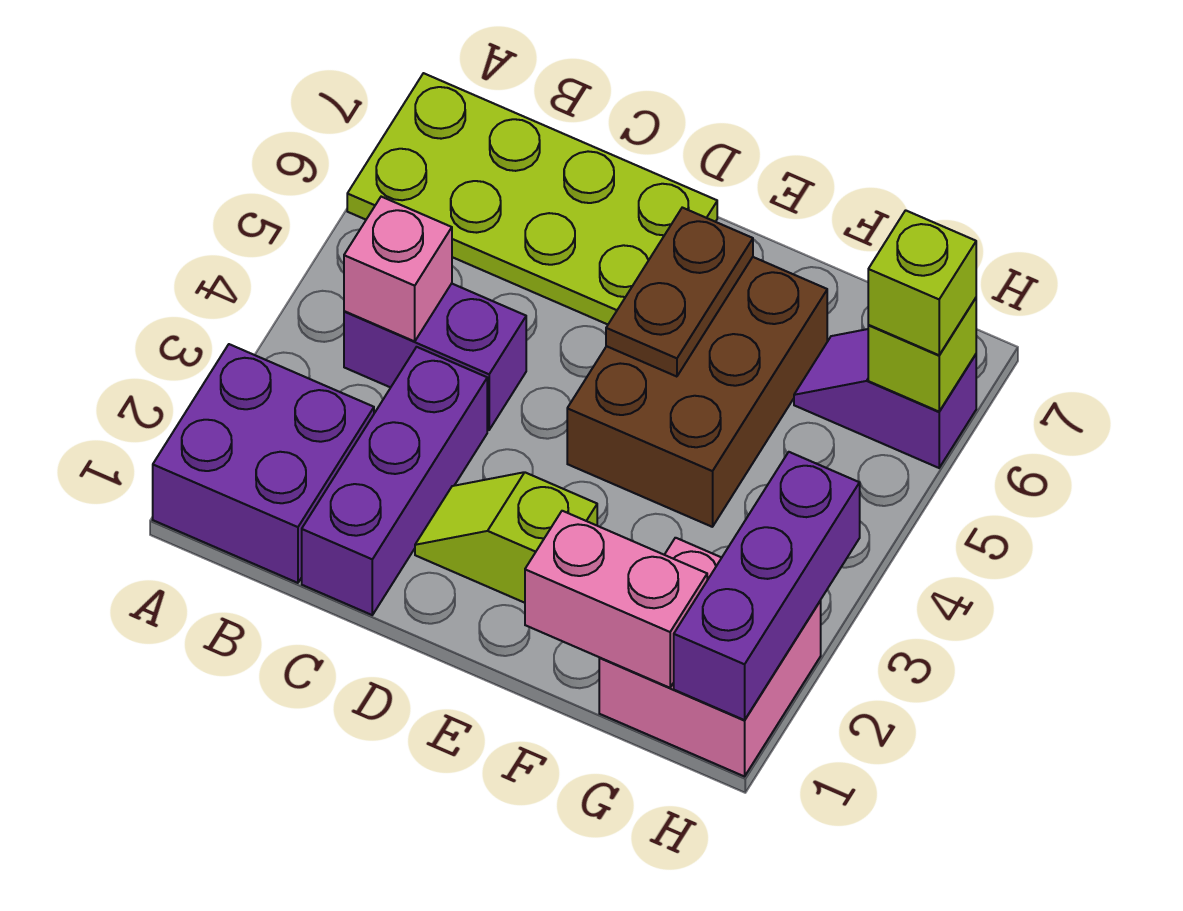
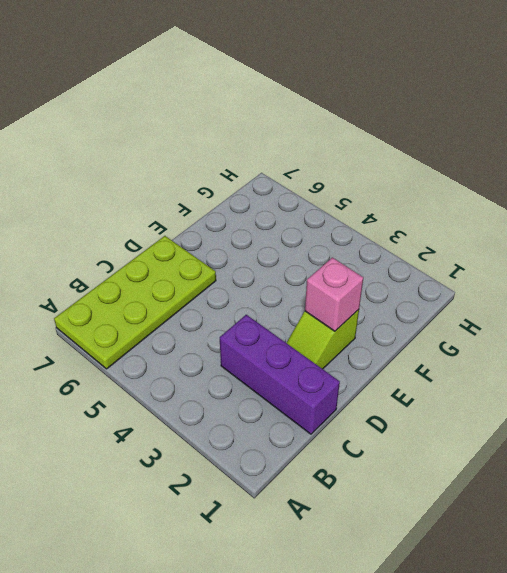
pink 1x1 brick [305,258,363,331] -> pink 1x1 brick moved to [344,197,452,341]
none -> purple 2x2 brick [153,344,374,583]
none -> purple 1x2 brick [344,283,526,430]
none -> brown 2x3 brick [567,257,827,527]

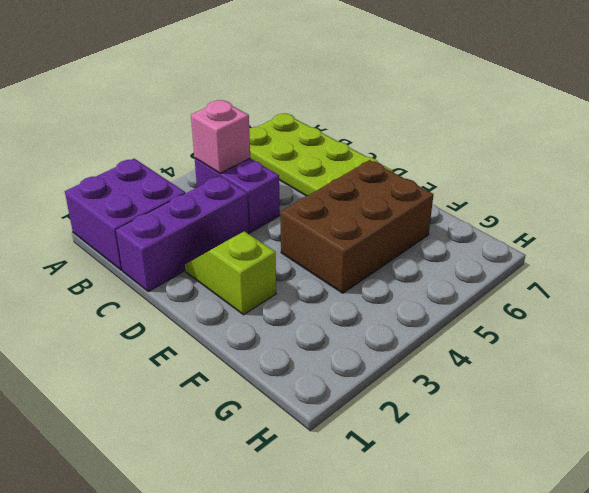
none -> pink 2x2 brick [599,538,821,776]
none -> purple 1x2 slope [794,329,976,468]
none -> brown 1x2 plate [606,208,753,377]

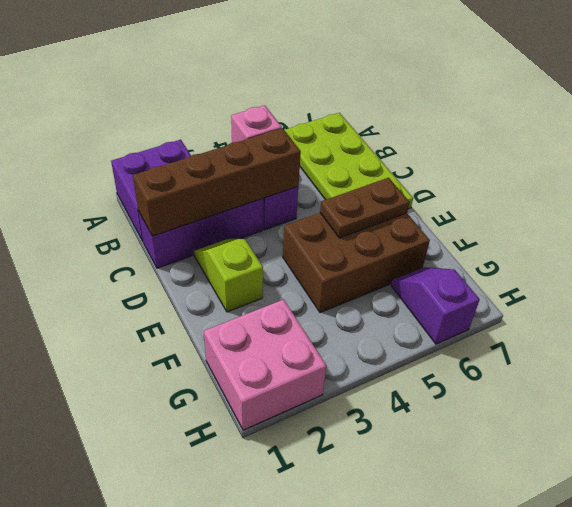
brown 1x4 brick [133,128,301,236] -> none
none -> pink 1x2 brick [525,511,707,688]
none -> purple 1x3 brick [674,452,860,720]
none -> lime 1x1 brick [868,298,976,412]

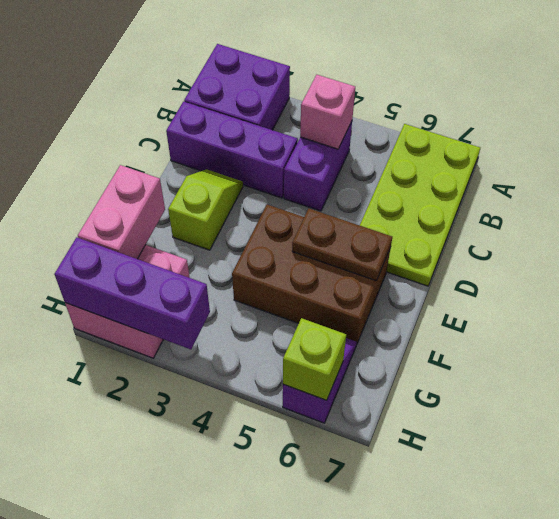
none -> lime 1x1 brick [868,210,976,355]

